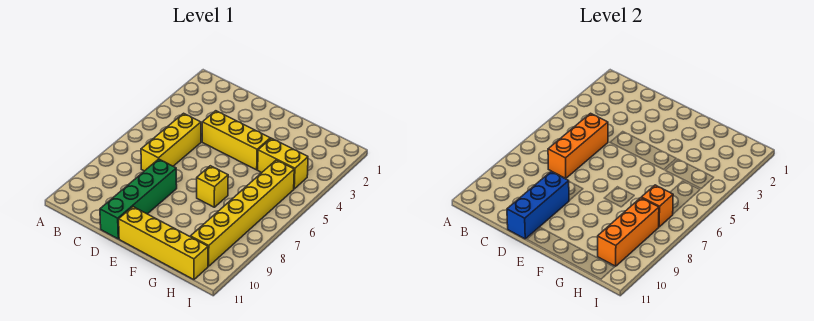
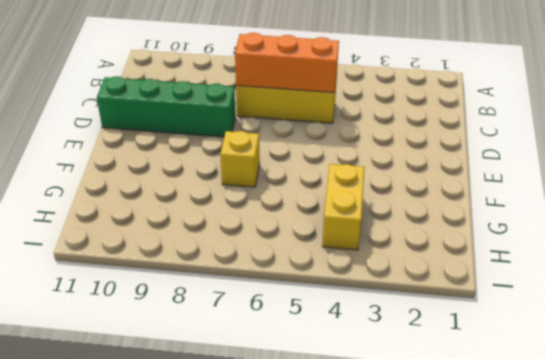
none -> yellow 1x3 brick [202,111,270,170]
none -> yellow 1x4 brick [119,207,208,280]

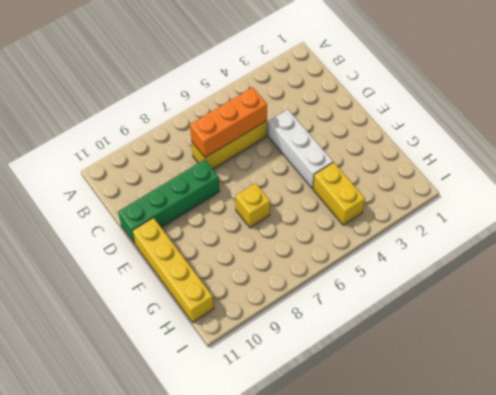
white 1x3 brick [268,110,333,189] -> yellow 1x3 brick [202,111,270,170]
none -> yellow 1x6 brick [191,160,294,266]
none -> blue 1x3 brick [507,171,569,239]

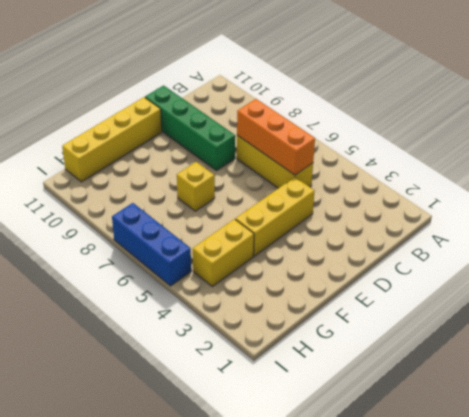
blue 1x3 brick [112,203,191,286] -> blue 1x3 brick moved to [507,171,569,239]
none -> yellow 1x6 brick [191,160,294,266]
none -> orange 1x1 brick [641,185,673,227]

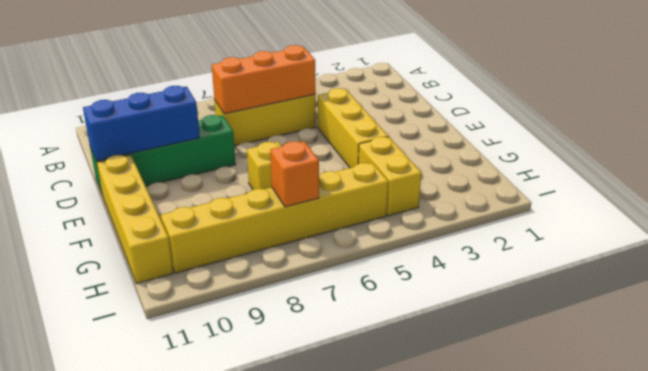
none -> orange 1x3 brick [598,198,659,266]

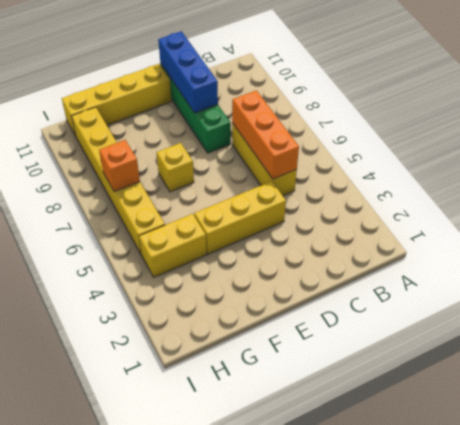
none -> orange 1x3 brick [598,198,659,266]

